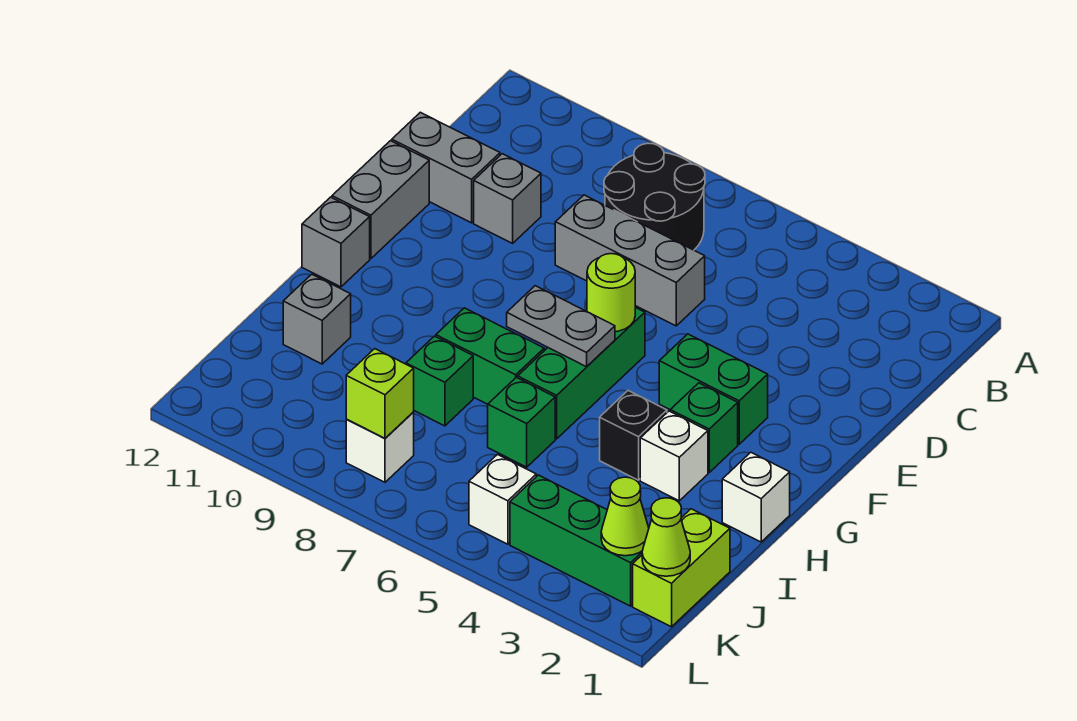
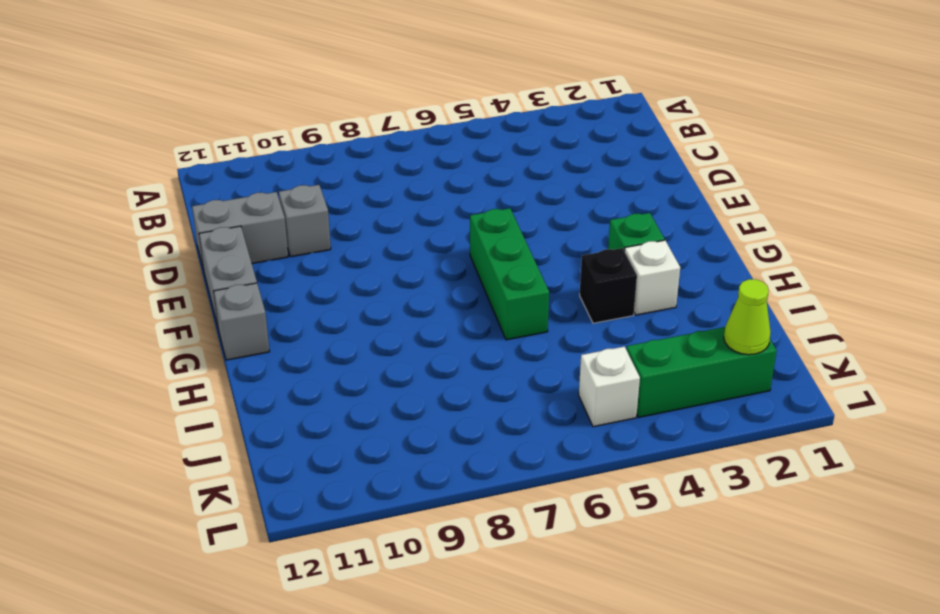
none -> black 2x2 round brick [604,143,705,250]
none -> grey 1x3 brick [555,195,705,326]
none -> green 1x2 brick [659,334,768,444]

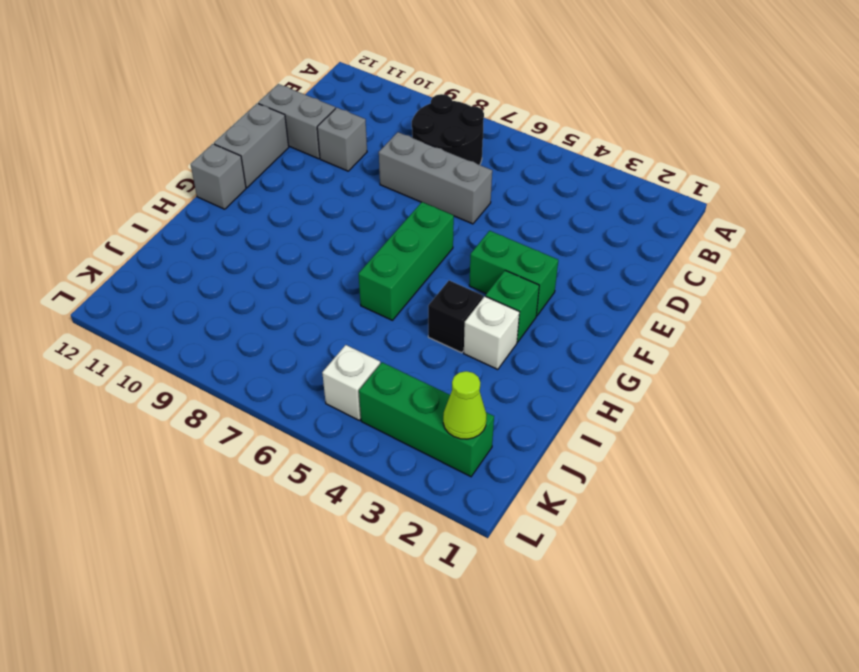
none -> white 1x1 brick [722,452,790,542]
none -> green 1x2 brick [436,308,544,404]
none -> green 1x1 brick [488,377,555,467]

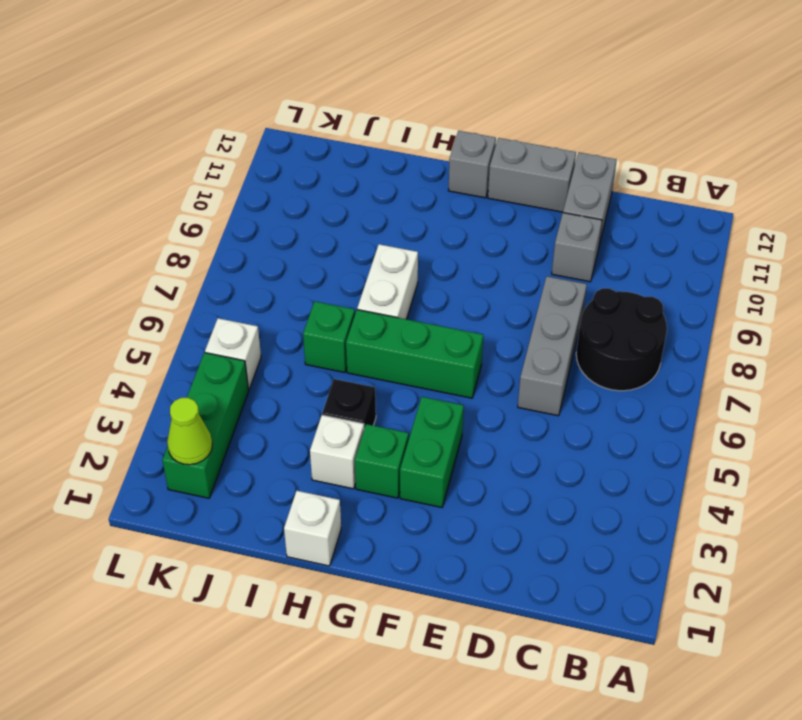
white 1x2 brick [357,244,418,319] -> green 1x2 brick [436,308,544,404]
none -> green 1x1 brick [406,336,473,426]
none -> grey 1x1 brick [283,274,351,364]
none -> lime 1x2 brick [633,509,730,627]

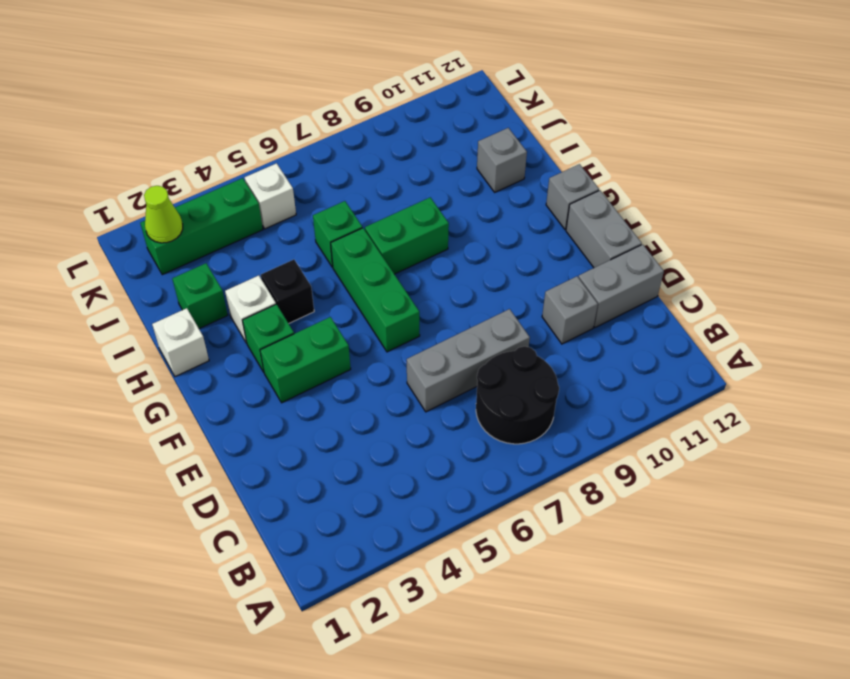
green 1x1 brick [172,263,228,329] -> green 1x1 brick moved to [406,336,473,426]
none -> lime 1x2 brick [633,509,730,627]
none -> white 1x1 brick [346,412,414,482]
none -> lime 1x1 round brick [587,254,635,332]

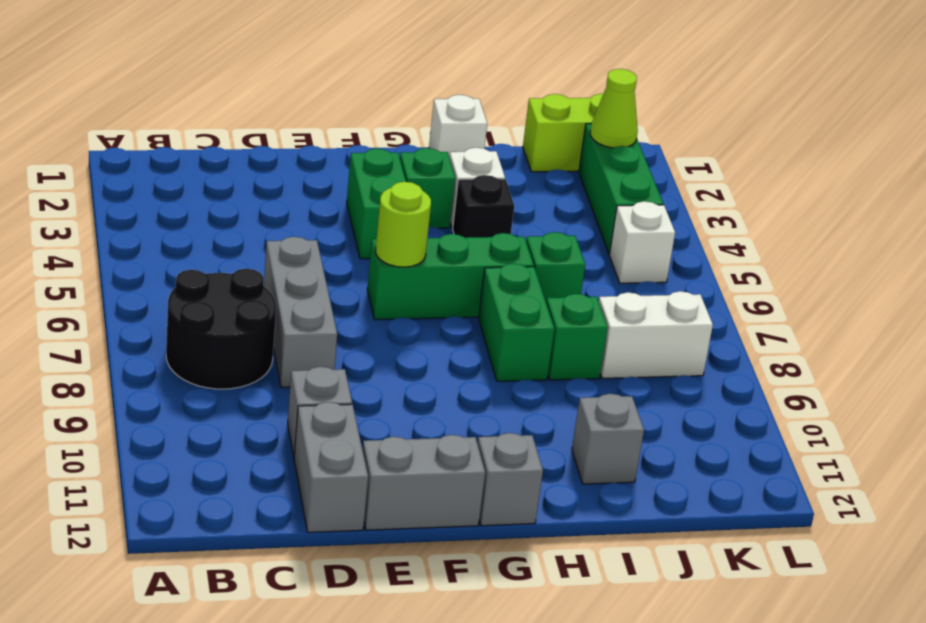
white 1x2 brick [599,291,713,378] -> white 1x1 brick [346,412,414,482]
none -> grey 1x2 plate [507,286,615,367]
none -> lime 1x1 cone [642,498,690,576]
none -> lime 1x1 brick [346,349,414,438]

